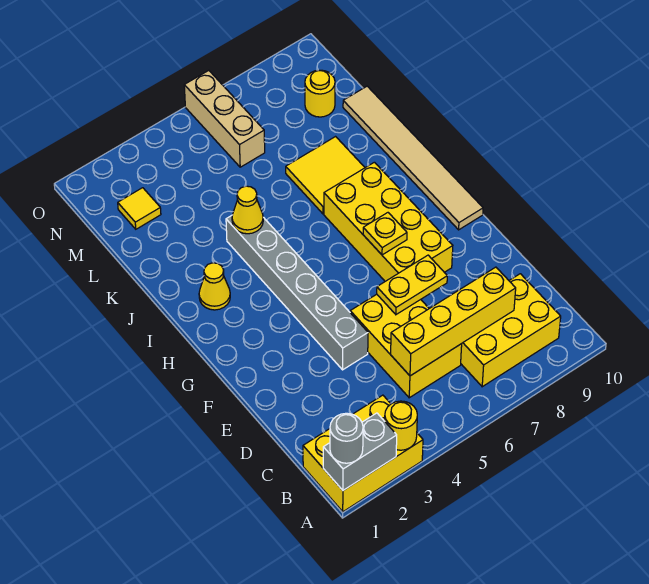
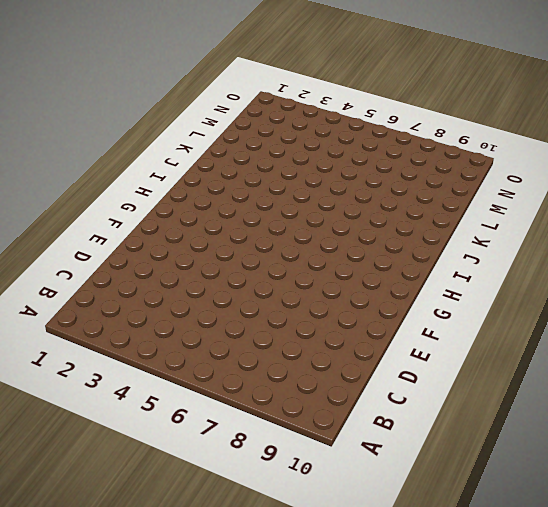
none -> yellow 2x3 brick [303,395,423,512]
none -> yellow 2x3 brick [461,274,561,387]
none -> yellow 2x3 brick [350,294,462,398]

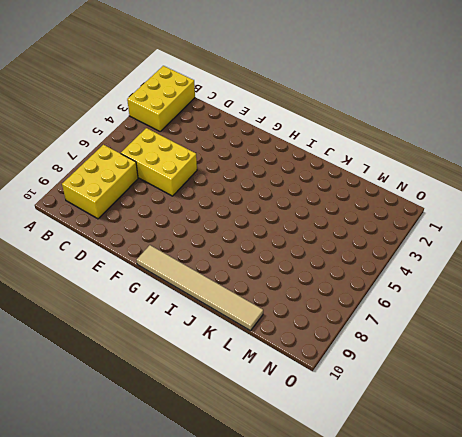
none -> grey 1x6 brick [226,216,368,370]
none -> yellow 2x4 brick [324,162,453,281]
none -> yellow 1x1 cone [199,263,230,310]

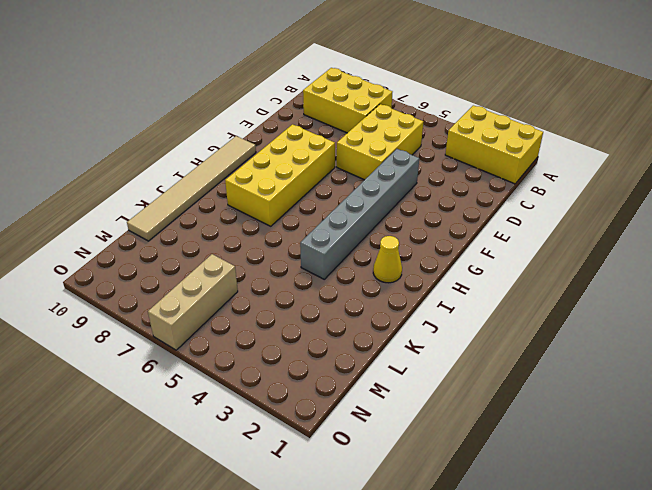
none -> yellow 2x2 tile [286,137,365,214]
none -> yellow 1x1 tile [118,188,161,229]
none -> yellow 1x1 round brick [305,70,335,117]

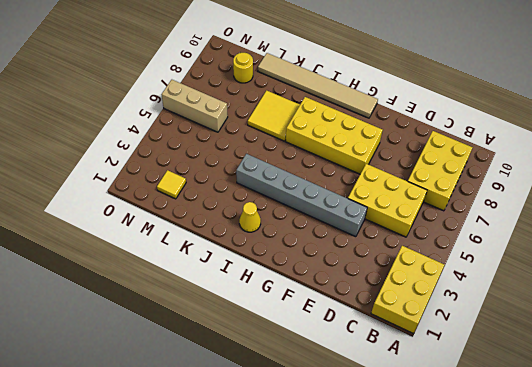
none -> grey 1x2 brick [323,413,397,490]
none -> yellow 1x1 round brick [385,401,417,450]
none -> yellow 1x4 brick [391,267,516,376]

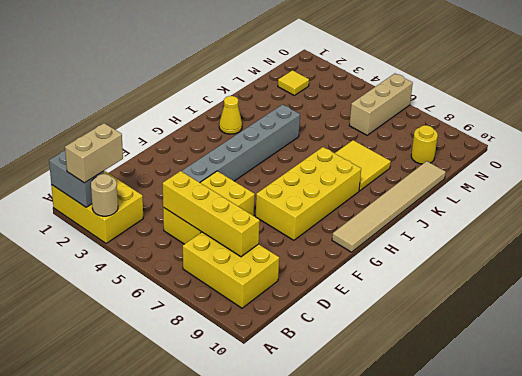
tan 1x2 brick [65,123,123,183] -> none
tan 1x1 round brick [91,174,118,216] -> yellow 1x1 round brick [385,401,417,450]
none -> yellow 1x2 plate [377,255,447,314]
none -> yellow 1x1 plate [363,213,407,255]
none -> yellow 1x1 cone [232,186,263,234]

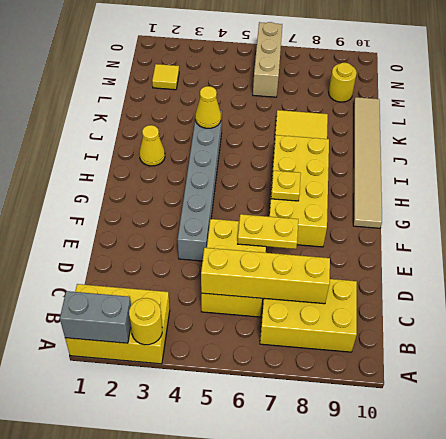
none -> grey 1x1 round brick [330,413,363,463]

